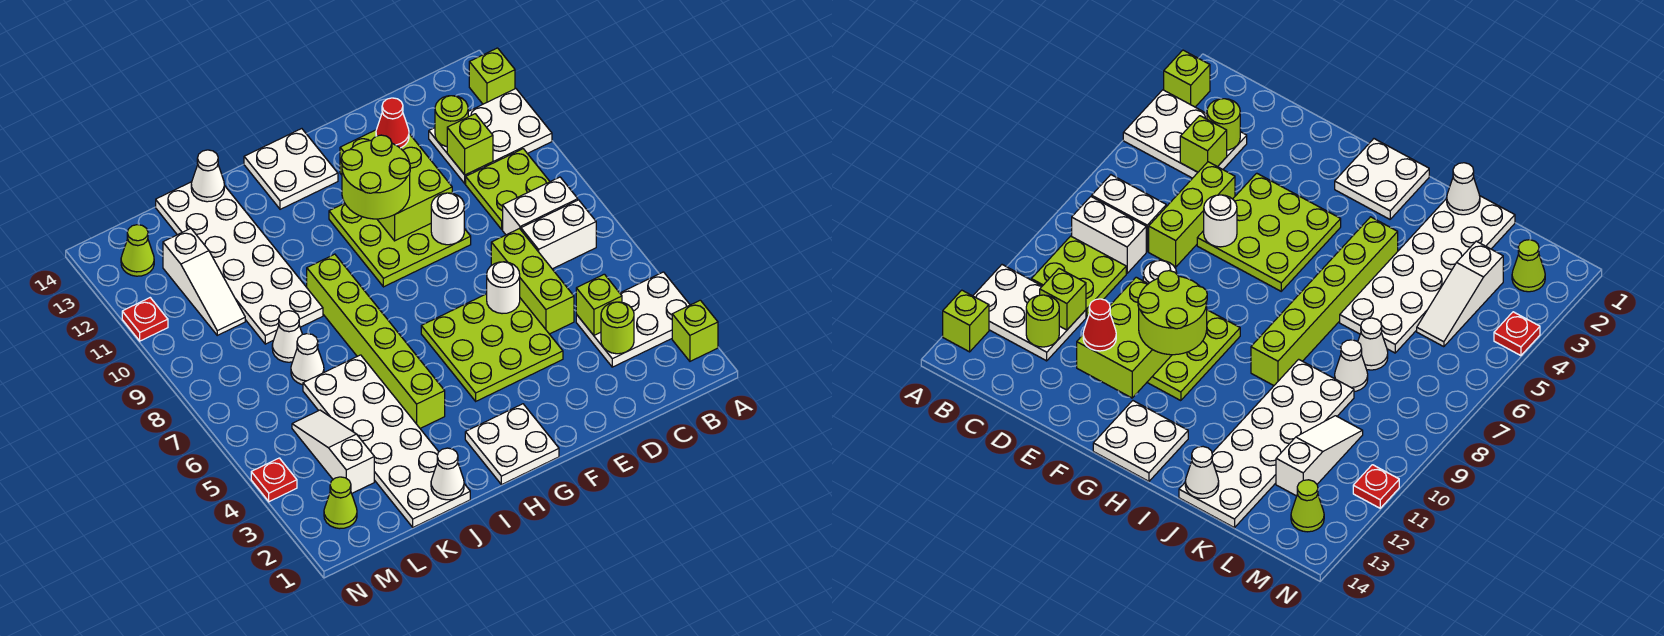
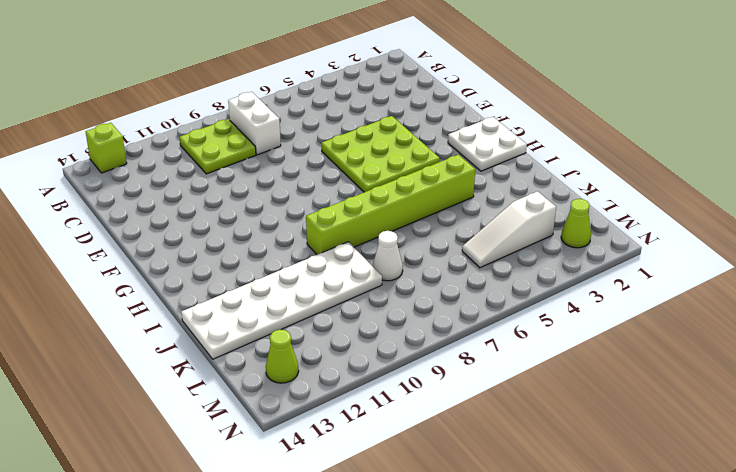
none -> lime 1x1 brick [672,300,718,361]
none -> white 2x3 plate [576,272,690,367]
none -> white 2x3 plate [429,89,552,184]
none -> white 1x2 brick [521,200,596,269]

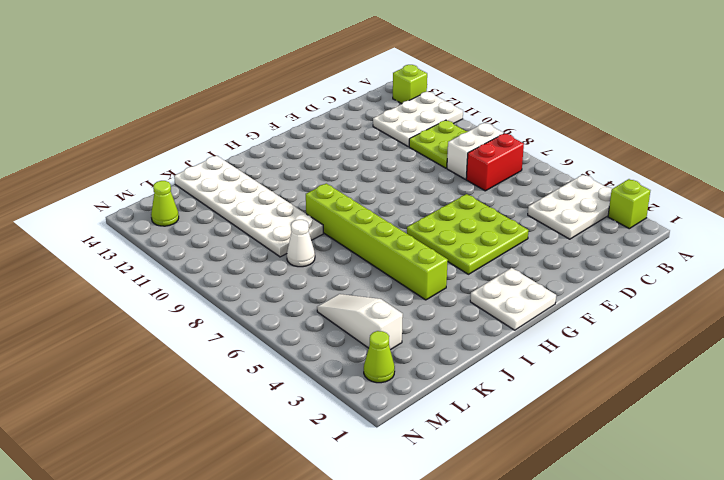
red 1x2 brick [466,133,524,191] -> white 1x2 brick [521,200,596,269]
none -> lime 1x3 brick [491,229,574,334]
none -> lime 3x3 plate [329,203,471,287]
none -> white 2x2 plate [244,129,338,209]
none -> white 2x6 plate [303,355,470,527]

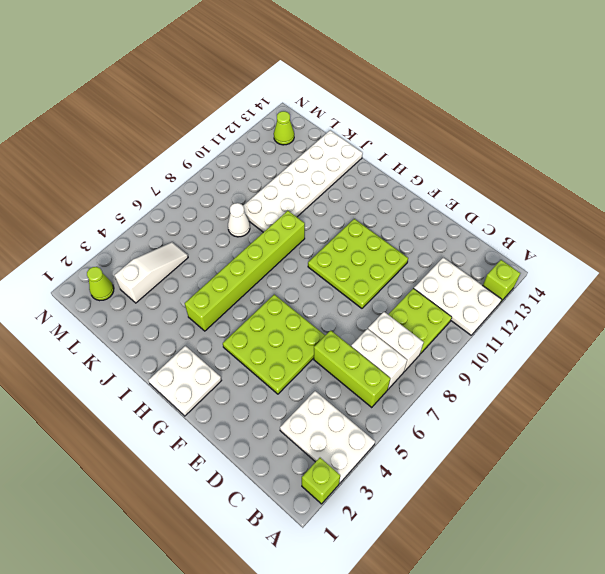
lime 1x3 brick [314,330,390,407] -> lime 1x3 brick turned to [491,229,574,334]
none -> white 2x2 plate [244,129,338,209]
none -> white 2x6 plate [303,355,470,527]
none -> white 1x1 cone [291,334,324,385]
none -> white 1x3 slope [163,228,245,335]

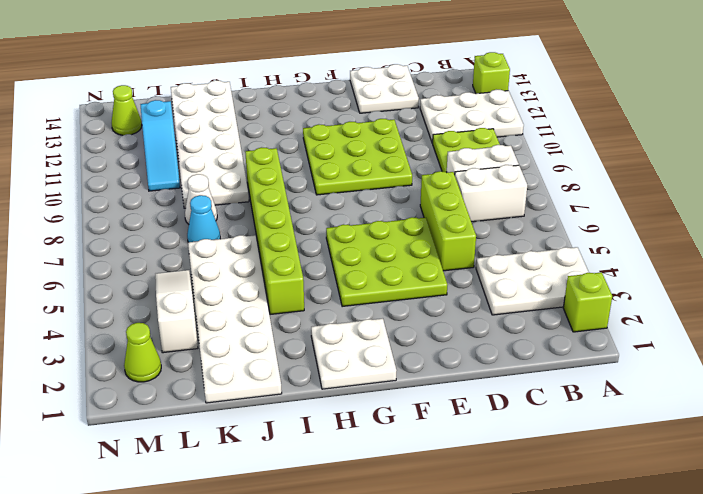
white 2x2 plate [350,64,419,113] -> white 2x2 plate moved to [244,129,338,209]
cyan 1x1 cone [187,195,220,242] -> white 1x1 cone [291,334,324,385]
cyan 1x3 slope [140,100,180,191] -> white 1x3 slope [163,228,245,335]
none -> red 1x1 plate [251,458,297,502]
none -> red 1x1 plate [122,298,168,341]
none -> lime 1x1 round brick [601,302,634,354]
none -> lime 1x1 brick [576,274,622,335]

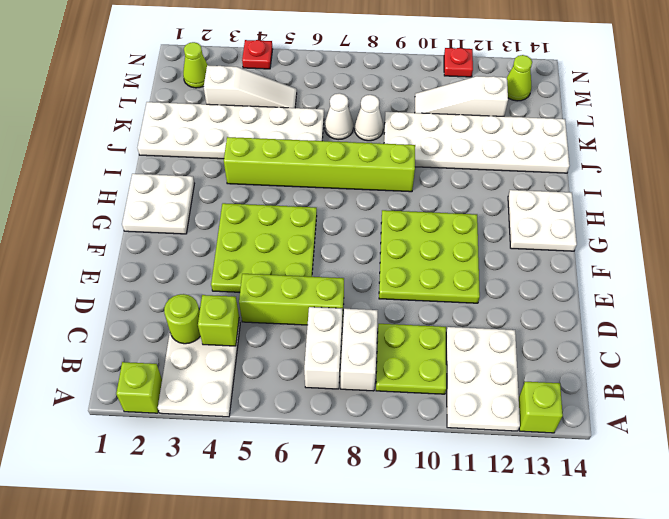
none -> lime 1x1 brick [447,114,493,175]
none -> lime 1x1 round brick [435,96,468,147]
none -> white 1x1 round brick [487,262,520,314]
none -> white 1x1 round brick [431,193,464,245]

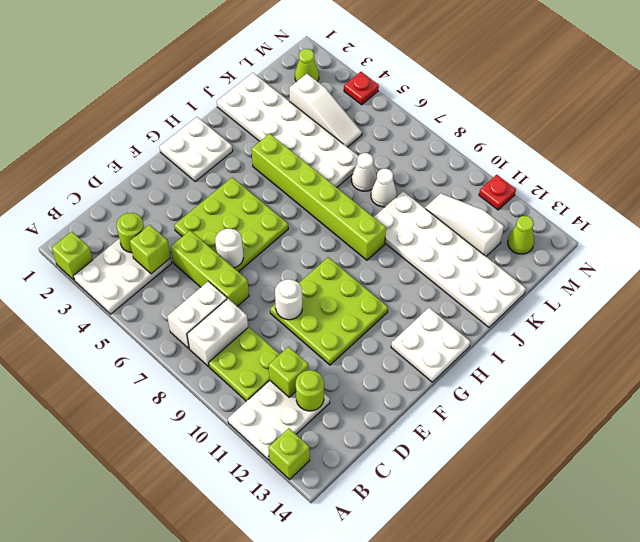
none -> lime 2x3 brick [340,130,452,241]
none -> white 1x1 cone [431,448,464,500]
none -> white 1x1 cone [191,150,224,202]
none -> red 1x1 cone [376,98,409,148]

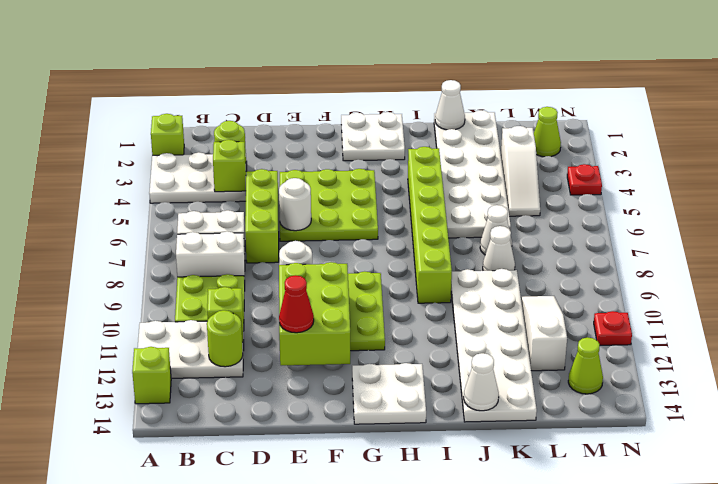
none -> lime 2x2 round brick [341,135,410,219]

